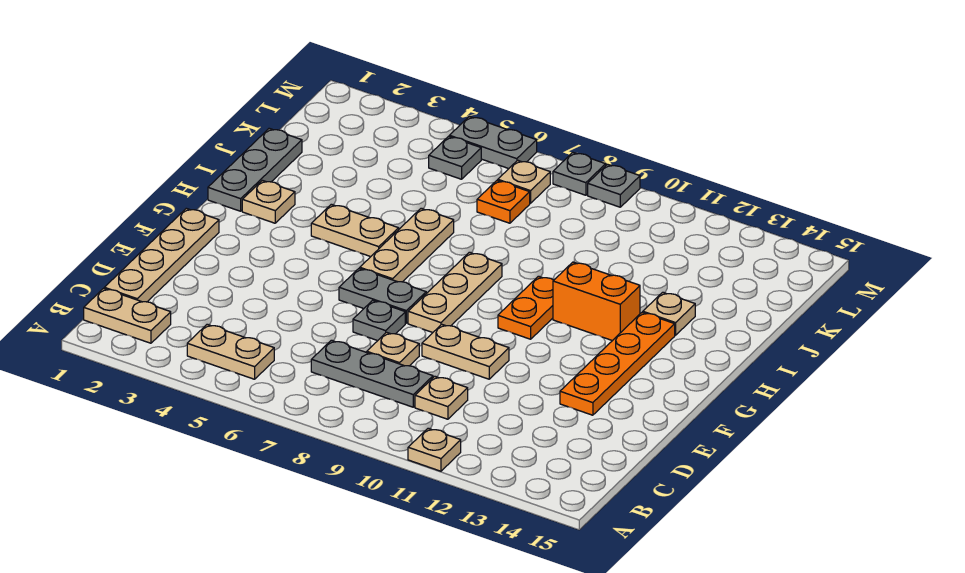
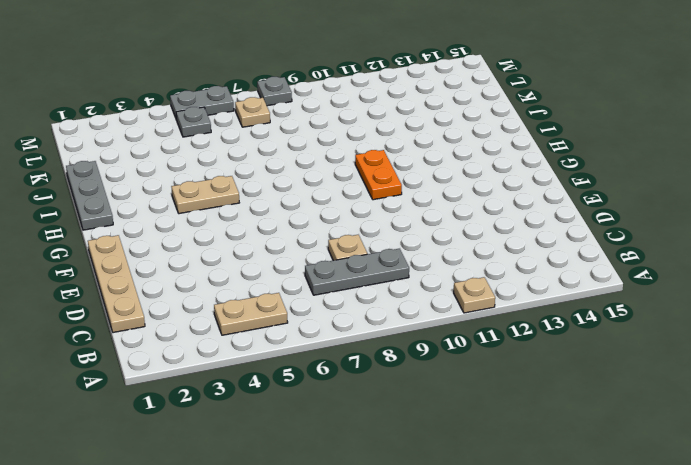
none -> tan 1x2 plate [84,288,171,343]
none -> tan 1x1 plate [415,376,468,419]
none -> grey 1x1 plate [353,300,405,341]

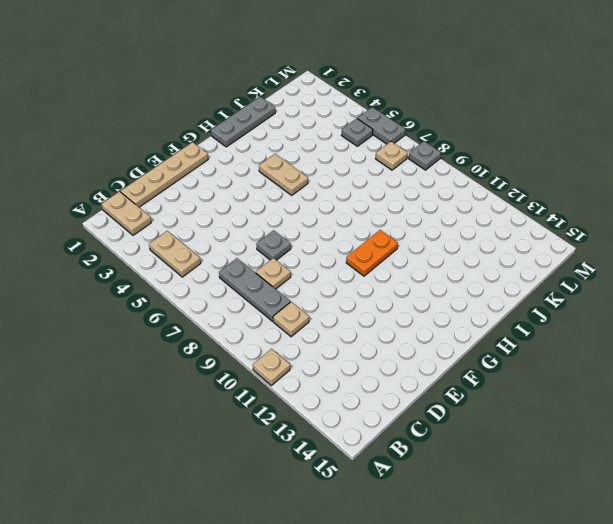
none -> tan 1x2 plate [422,324,509,379]
none -> orange 1x4 plate [560,312,675,415]
none -> grey 1x2 plate [339,268,426,323]

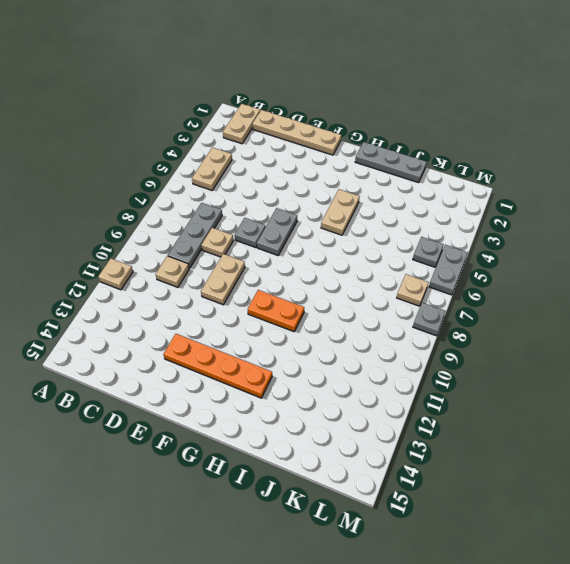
none -> tan 1x3 plate [408,252,502,332]
none -> tan 1x3 plate [360,208,454,282]
none -> tan 1x1 plate [242,180,295,223]

